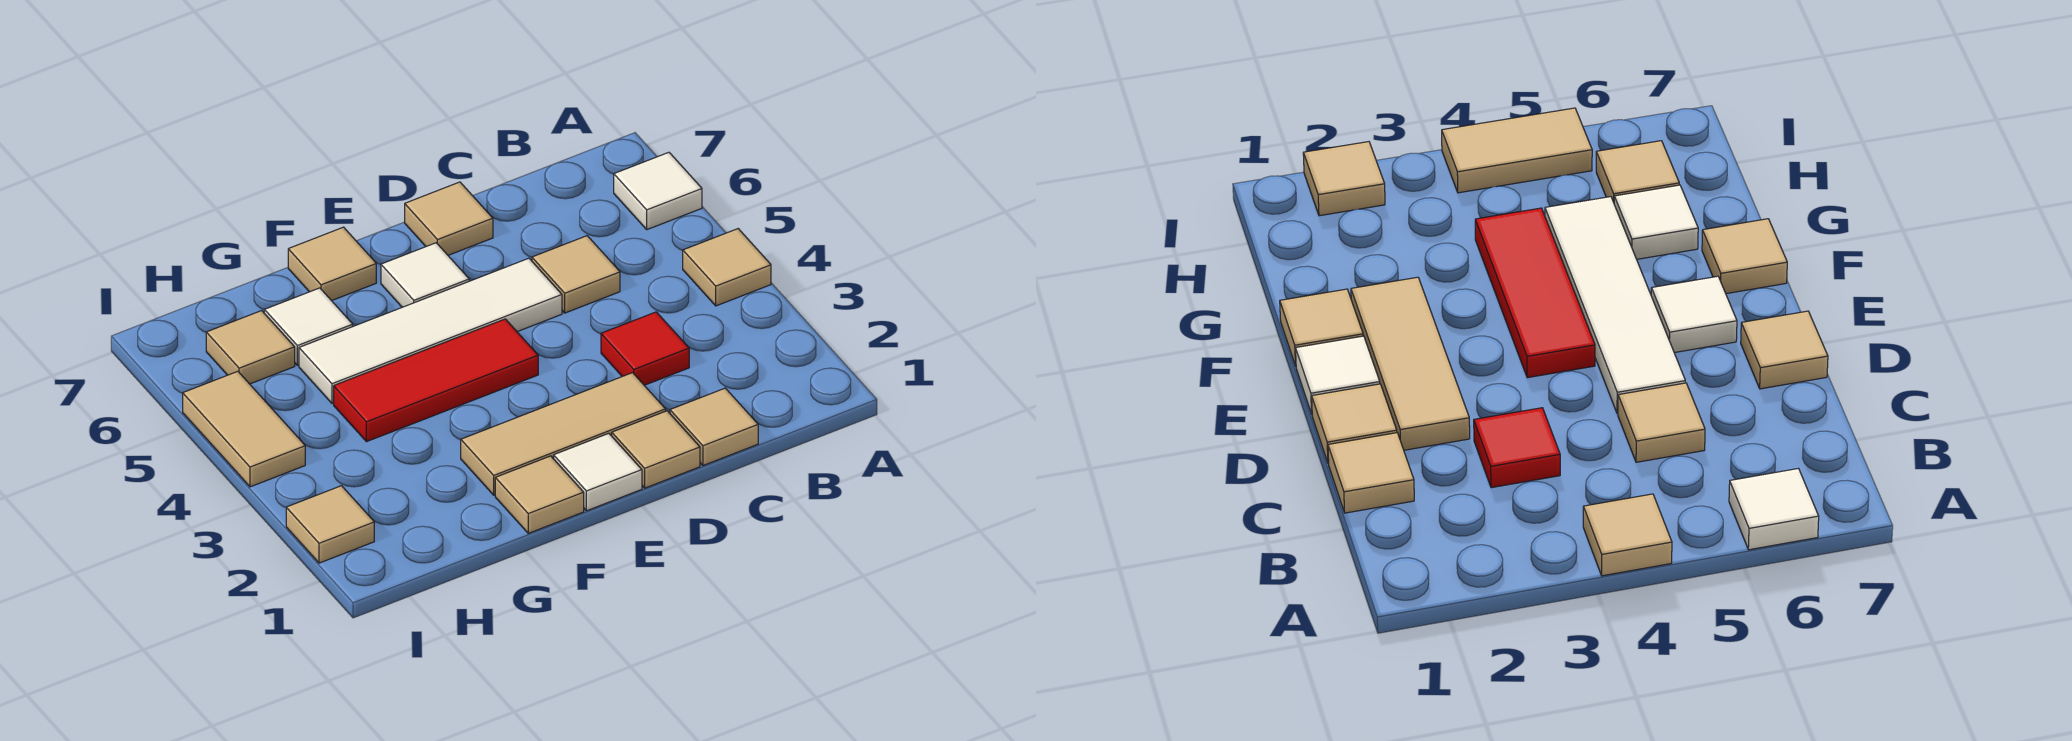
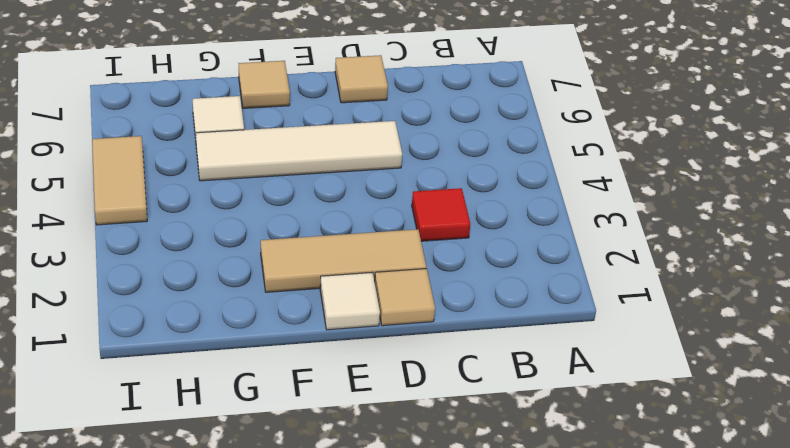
none -> tan 1x1 tile [683,229,771,306]
none -> white 1x1 tile [614,152,702,230]
none -> tan 1x1 tile [670,388,758,465]

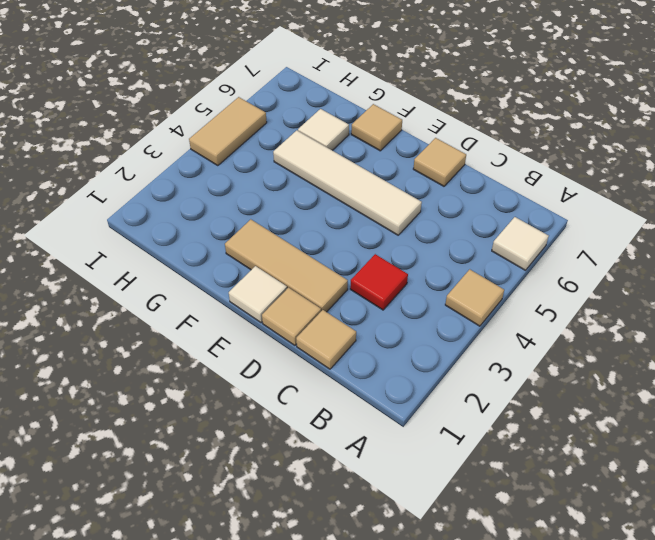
none -> tan 1x1 tile [532,236,620,313]
none -> red 1x3 tile [334,319,538,442]
none -> white 1x1 tile [381,243,469,307]

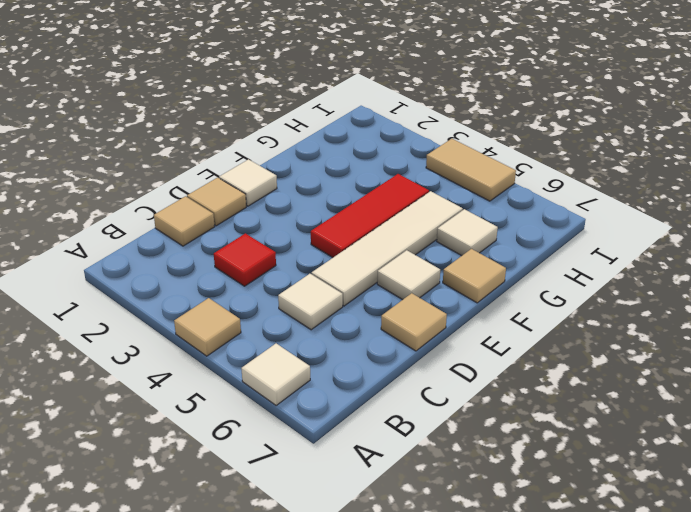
white 1x1 tile [278,274,343,330] -> tan 1x1 tile [532,236,620,313]
none -> tan 1x3 tile [461,373,666,495]
none -> tan 1x1 tile [495,456,584,533]
none -> tan 1x1 tile [206,311,295,384]

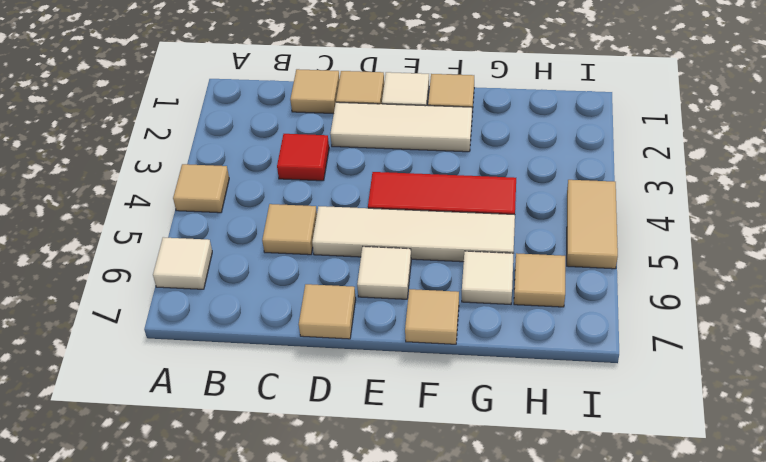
white 1x3 tile [330,102,472,152] -> tan 1x3 tile [461,373,666,495]
none -> tan 1x1 tile [286,486,374,563]

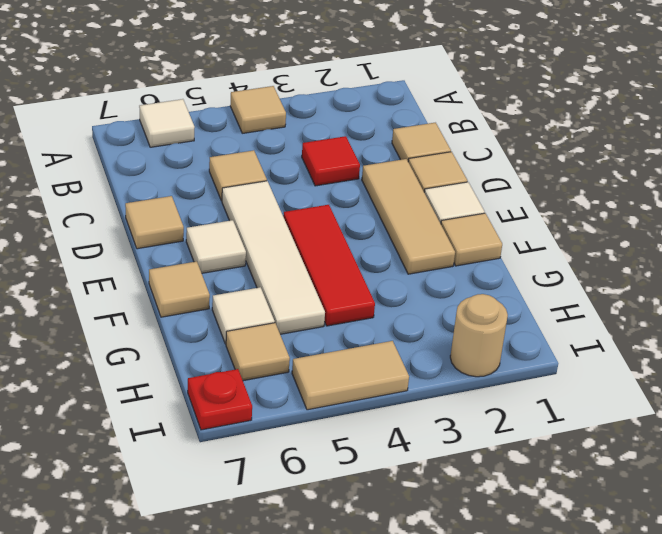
tan 1x1 round brick [450,294,508,377] -> tan 1x1 tile [286,486,374,563]
red 1x1 plate [188,369,252,430] -> none

